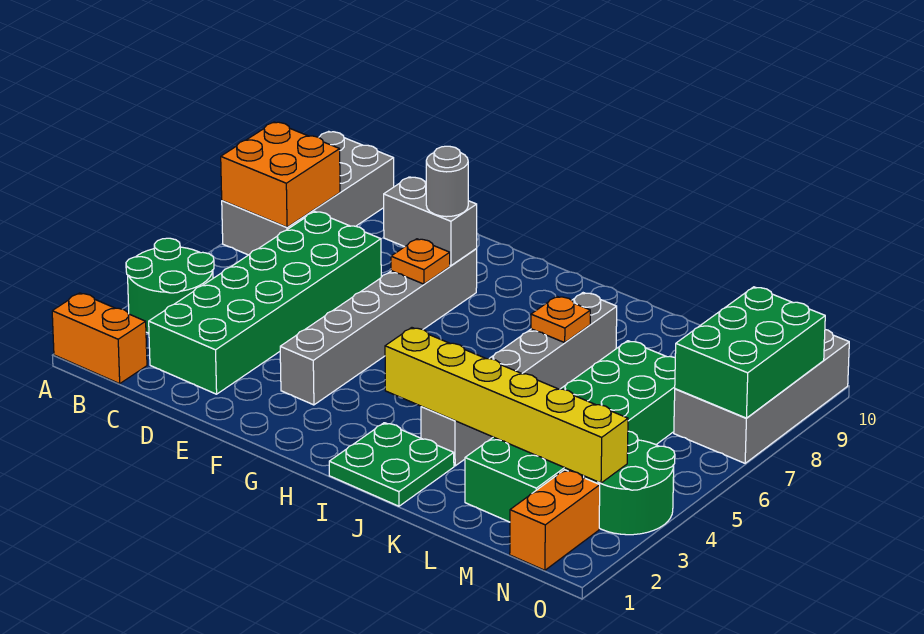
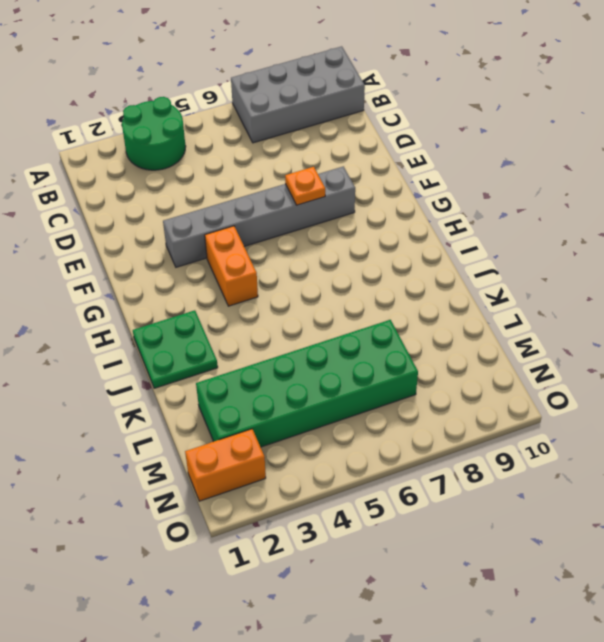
orange 1x2 brick [205,226,258,306] -> orange 1x2 brick moved to [52,293,147,384]
none -> green 2x6 brick [149,212,381,394]
none -> grey 1x6 brick [421,293,617,466]
none -> green 2x2 round brick [584,431,675,535]

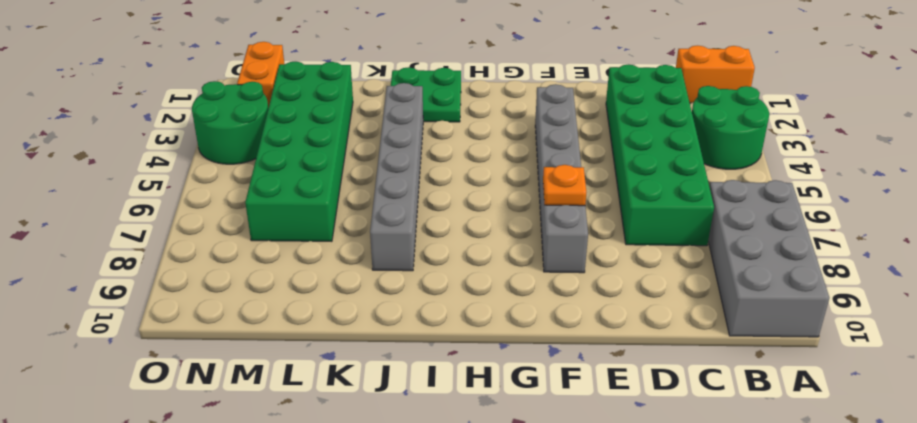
none -> grey 2x4 brick [674,330,849,463]
none -> orange 2x2 brick [221,122,340,227]
none -> grey 1x2 brick [384,177,477,266]

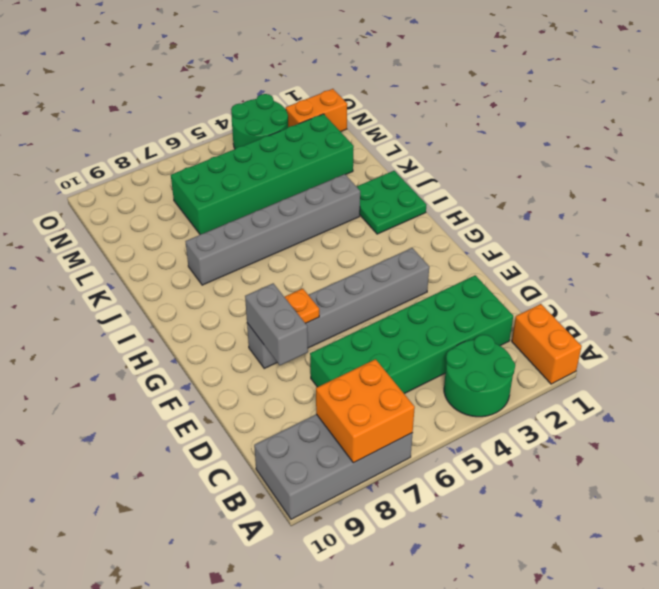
none -> grey 2x4 brick [674,330,849,463]
none -> yellow 1x6 brick [385,328,628,483]
none -> orange 1x1 plate [531,296,590,343]

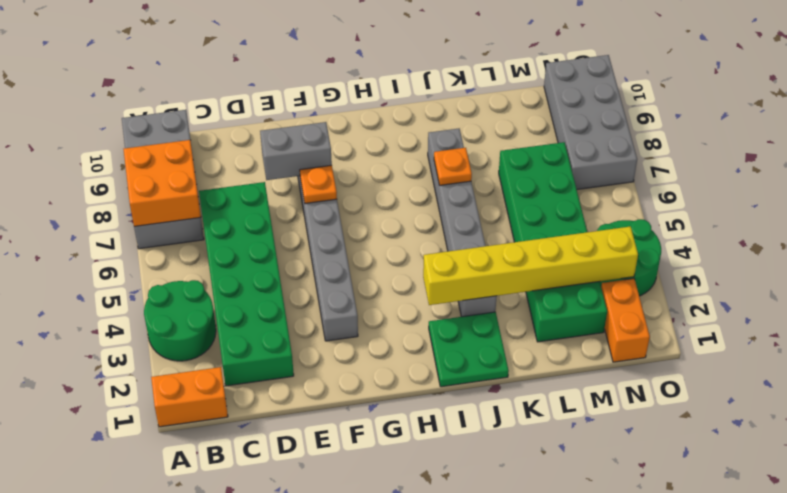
none -> green 2x3 brick [675,287,825,418]
none -> grey 1x1 round brick [426,146,468,217]

